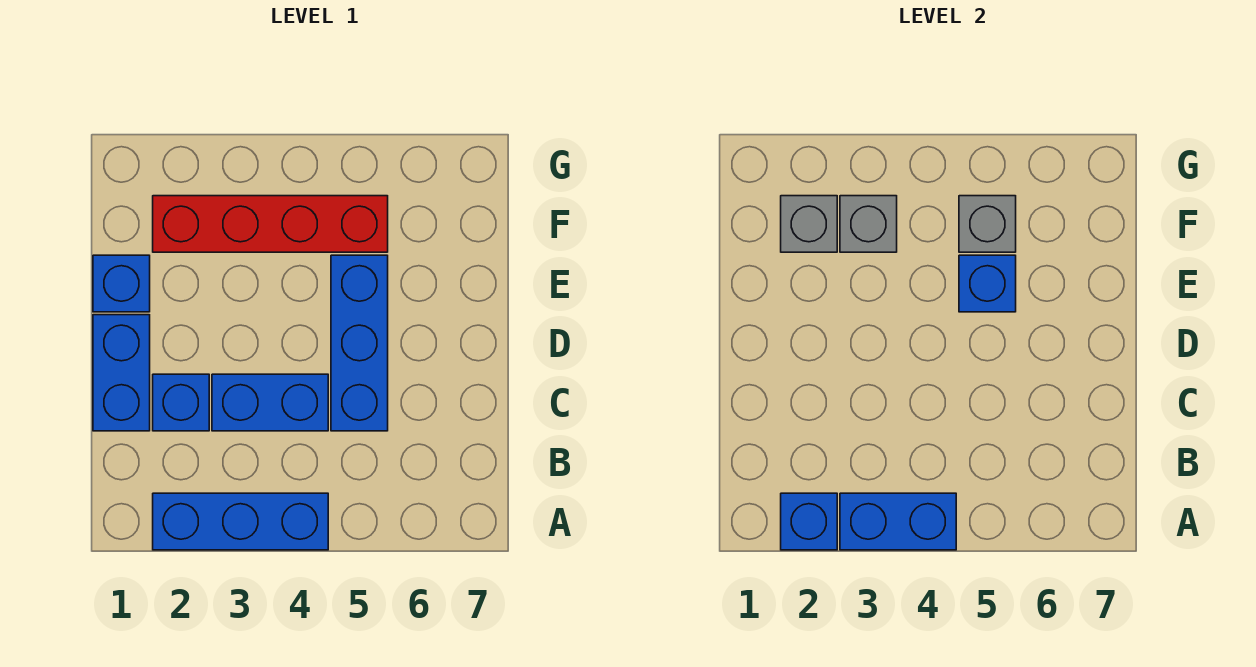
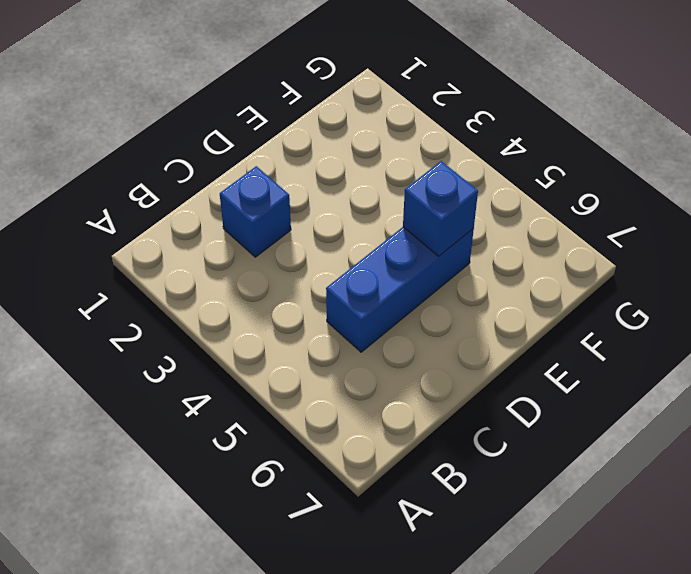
none -> blue 1x3 brick [153,493,328,550]
none -> blue 1x2 brick [93,315,150,431]
none -> blue 1x2 brick [212,374,328,431]

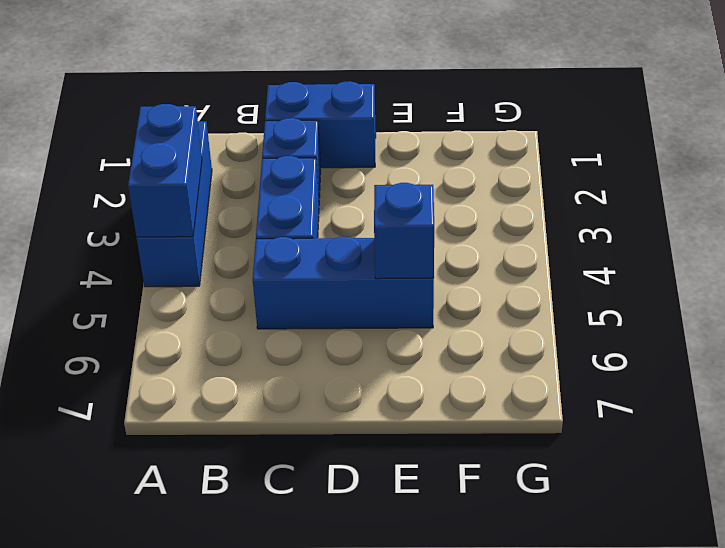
none -> blue 1x1 brick [93,255,150,312]
none -> red 1x4 brick [153,196,388,252]
none -> blue 1x1 brick [781,493,837,550]

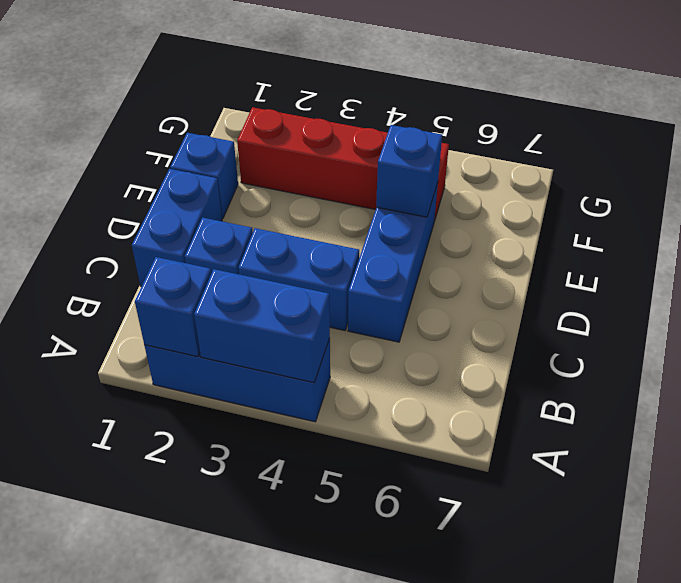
none -> grey 1x1 brick [781,196,837,252]
none -> grey 1x1 brick [840,196,897,252]
none -> grey 1x1 brick [959,196,1016,252]

